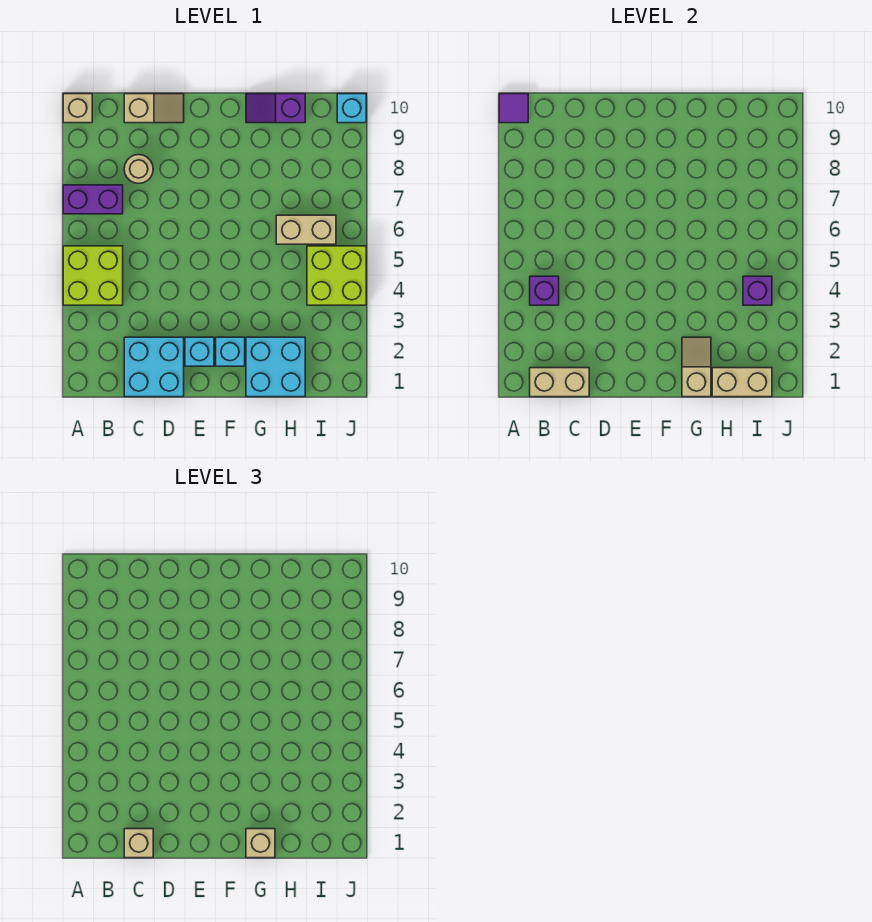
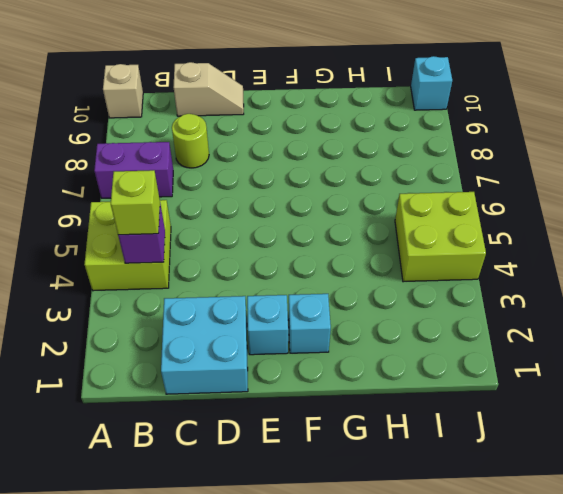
lime 1x1 brick [111,170,160,235] -> none
lime 1x1 round brick [172,114,209,168] -> tan 1x1 round brick [124,155,153,183]
none -> cyan 2x2 brick [246,337,305,397]
none -> purple 1x2 slope [246,94,305,123]
none -> tan 1x2 brick [276,215,336,244]

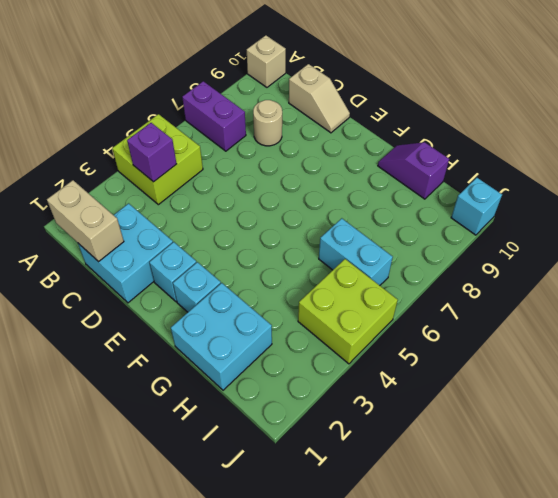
cyan 1x2 brick [319,218,393,285] -> tan 1x2 brick [276,215,336,244]
none -> purple 1x1 tile [499,94,528,123]
none -> tan 1x2 slope [682,337,711,397]
none -> tan 1x2 brick [712,368,772,397]

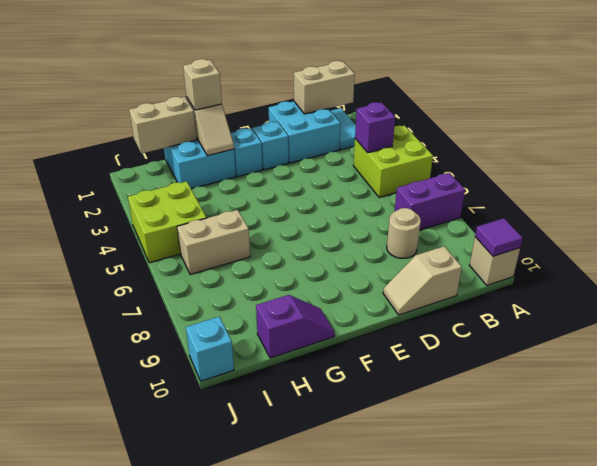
cyan 1x2 tile [331,108,356,150] -> none
none -> purple 1x1 brick [743,276,772,305]
none -> tan 1x1 brick [124,829,153,858]

